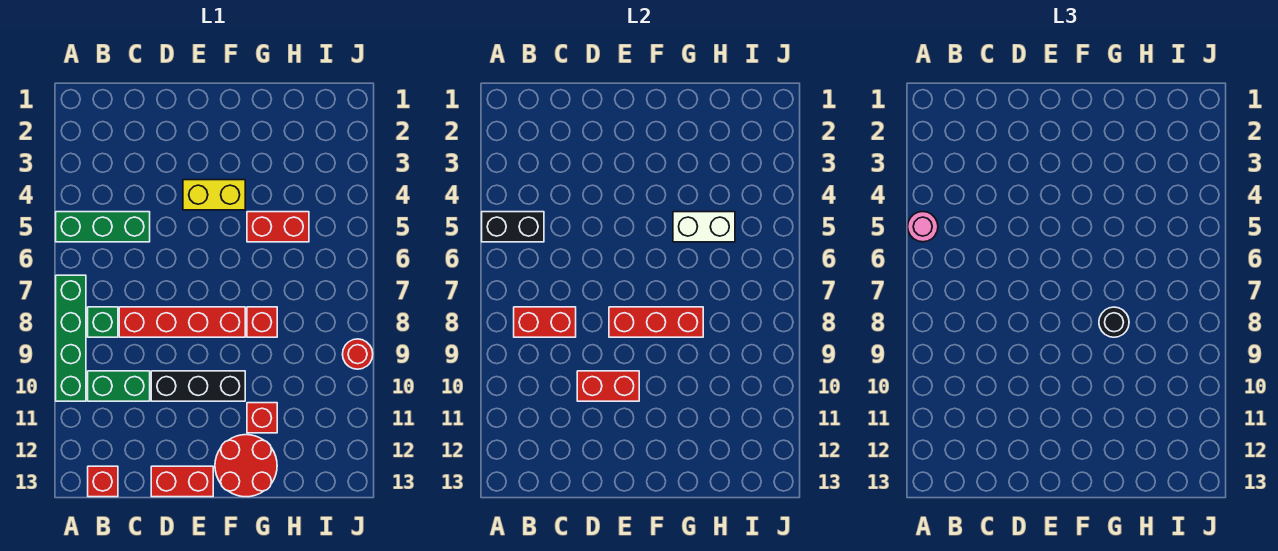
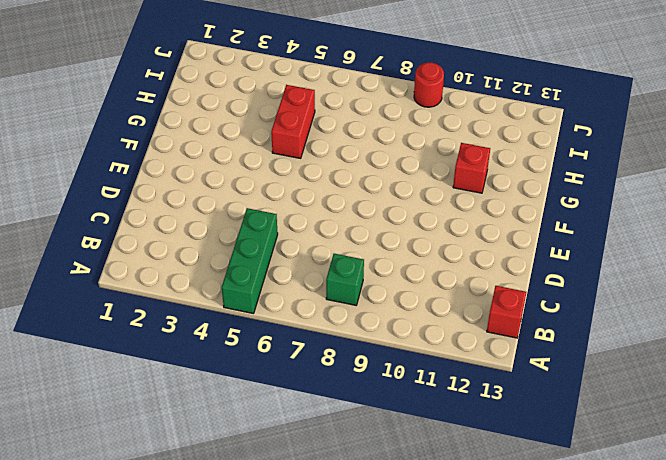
none -> green 1x4 brick [56,275,86,401]
none -> green 1x2 brick [88,371,150,401]
none -> red 1x4 brick [119,307,245,337]

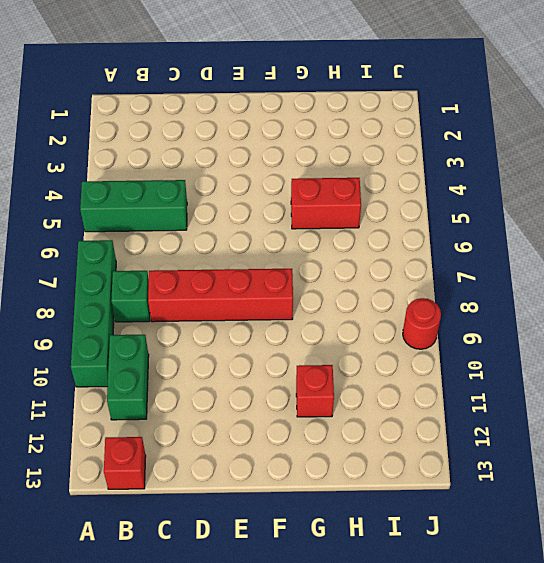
green 1x2 brick [107,335,149,420] -> green 1x2 brick turned to [88,371,150,401]
none -> black 1x3 brick [151,371,245,401]
none -> red 1x2 brick [151,466,213,497]
none -> yellow 1x2 brick [183,180,245,210]

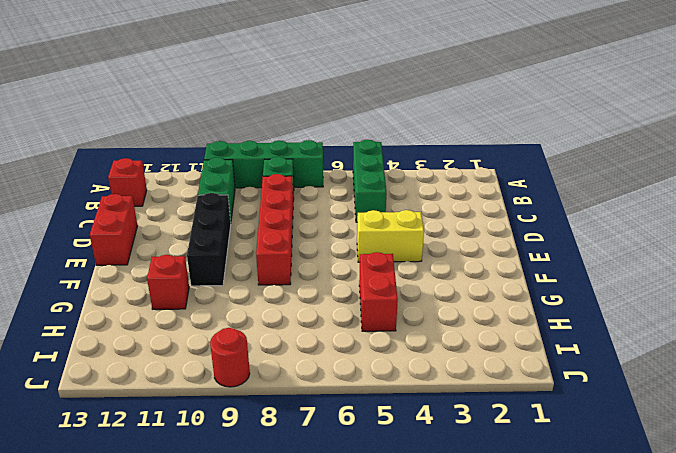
yellow 1x2 brick [357,210,424,262] -> yellow 1x2 brick turned to [183,180,245,210]
none -> red 2x2 round brick [215,435,277,497]
none -> red 1x1 brick [247,307,277,337]
none -> black 1x2 brick [482,212,544,242]

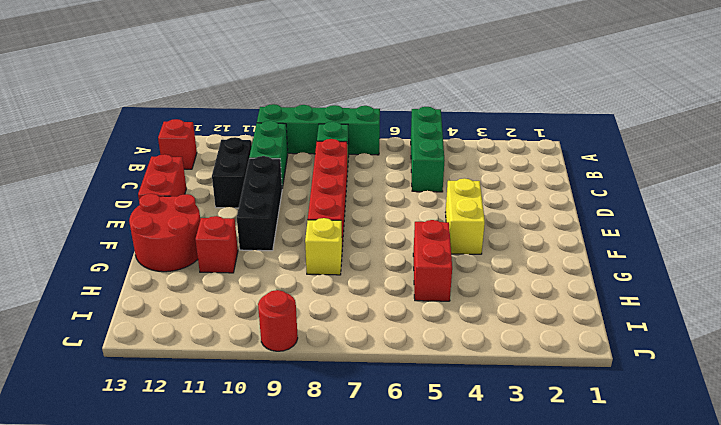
black 1x2 brick [212,137,252,208] -> black 1x2 brick moved to [482,212,544,242]
yellow 1x1 brick [305,218,342,275] -> red 1x1 brick [247,307,277,337]
none -> red 1x2 brick [514,307,576,337]
none -> red 1x2 brick [577,371,639,401]
none -> red 1x3 brick [609,307,703,337]

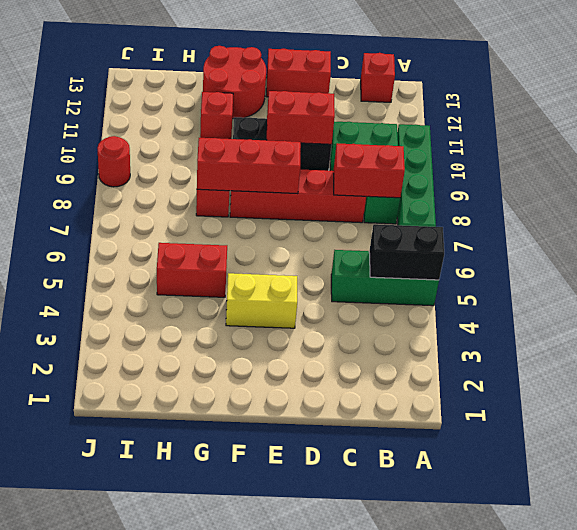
none -> white 1x2 brick [673,212,735,242]
none -> pink 1x1 round brick [908,212,938,242]
none -> black 1x1 round brick [1099,307,1129,337]

